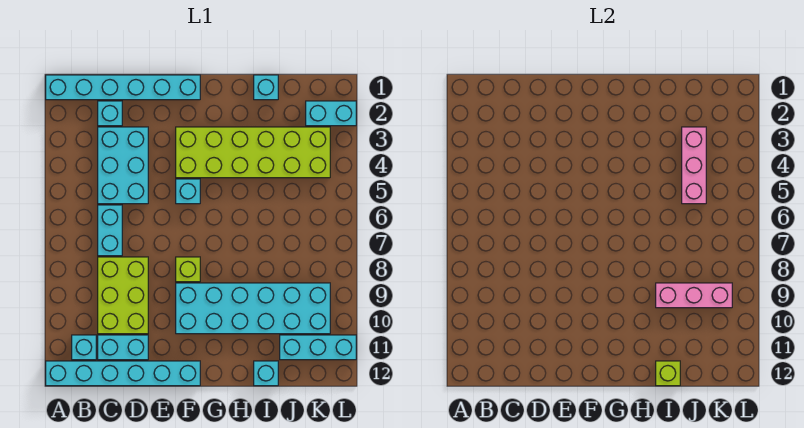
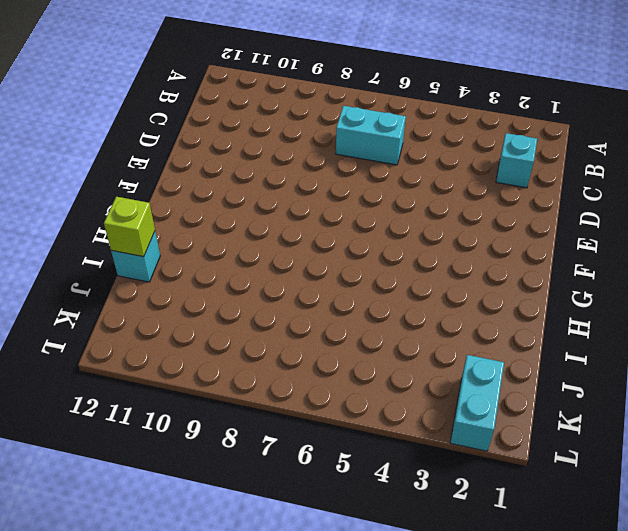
none -> cyan 1x6 brick [46,75,200,100]
none -> cyan 1x6 brick [46,361,200,386]
none -> cyan 1x1 brick [72,335,96,360]

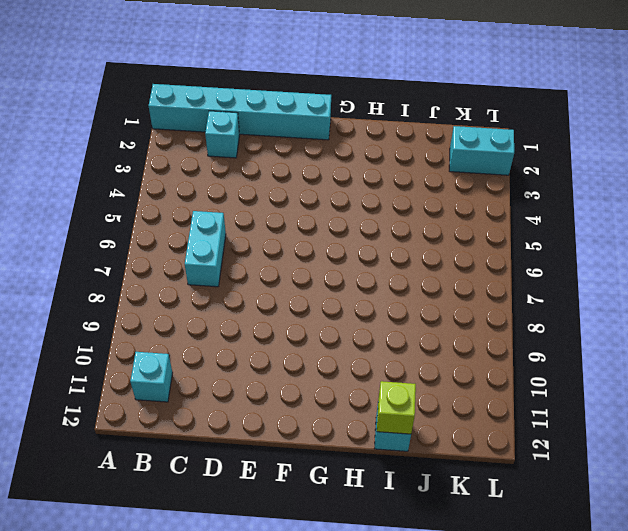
none -> cyan 1x6 brick [46,361,200,386]
none -> cyan 2x3 brick [98,127,148,204]
none -> lime 2x3 brick [98,257,148,334]

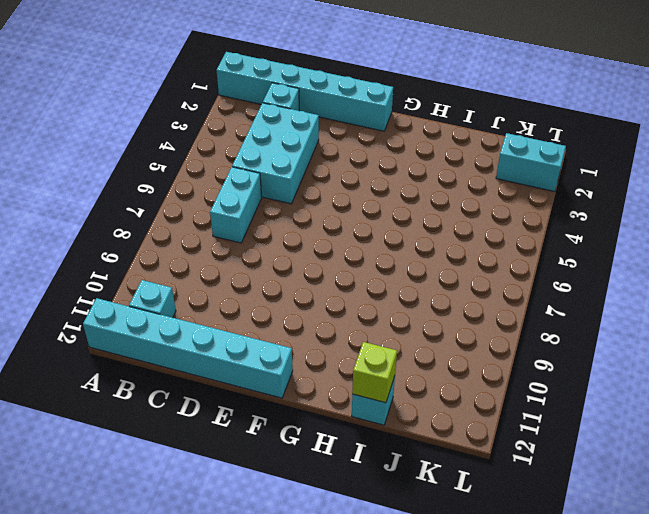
none -> lime 2x3 brick [98,257,148,334]
none -> cyan 1x2 brick [98,335,148,360]
none -> lime 2x6 brick [176,127,330,178]

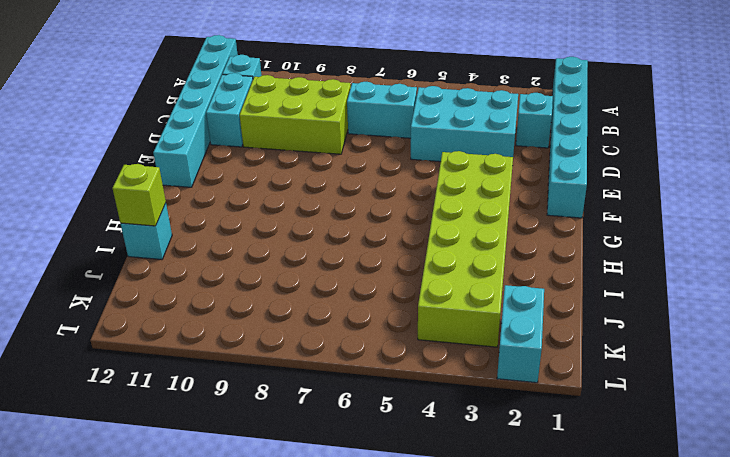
none -> cyan 1x1 brick [176,179,200,204]
none -> lime 1x1 brick [176,257,200,282]
none -> cyan 2x6 brick [176,283,330,334]

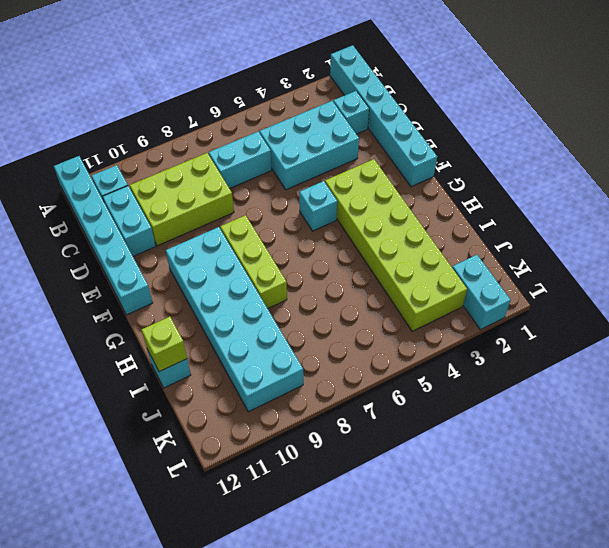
lime 1x3 brick [220,215,287,309] -> lime 1x1 brick [176,257,200,282]
none -> cyan 1x1 brick [254,75,278,100]
none -> cyan 1x3 brick [280,335,356,360]
none -> pink 1x3 brick [656,283,732,308]

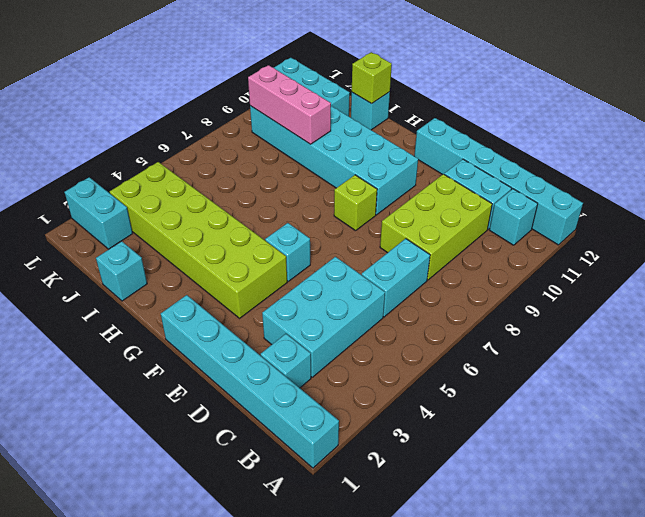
none -> pink 1x3 brick [682,127,706,204]

